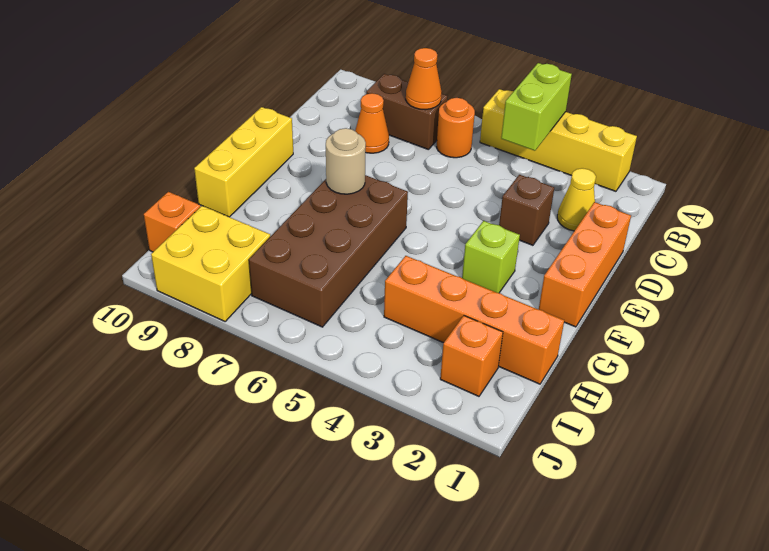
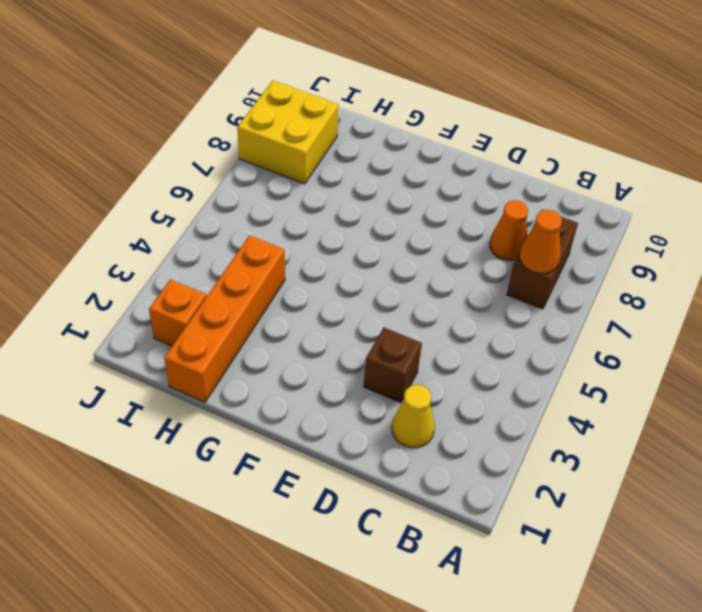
none -> yellow 1x4 brick [480,89,637,191]
none -> orange 1x1 round brick [437,98,475,158]
none -> orange 1x3 brick [539,202,631,327]

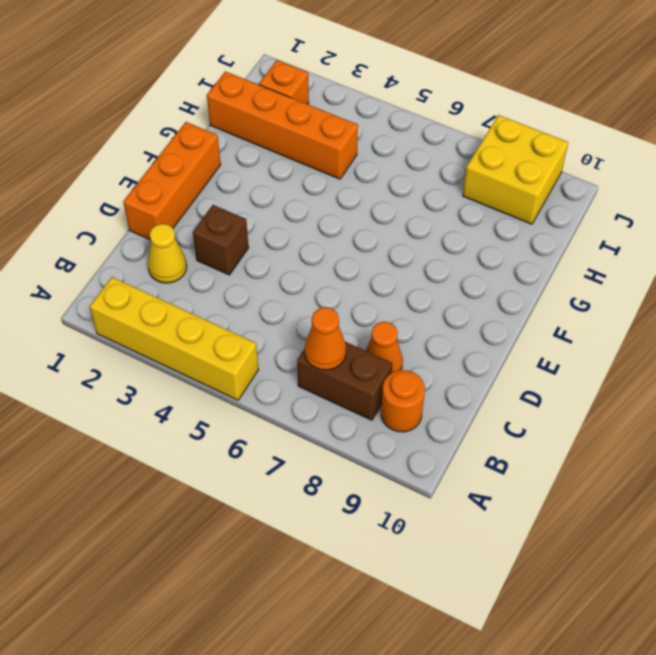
orange 1x1 round brick [381,370,425,432] -> orange 1x1 round brick moved to [437,98,475,158]
none -> yellow 1x3 brick [194,107,293,217]
none -> lime 1x1 brick [462,221,520,293]
none -> brown 2x4 brick [249,175,408,327]

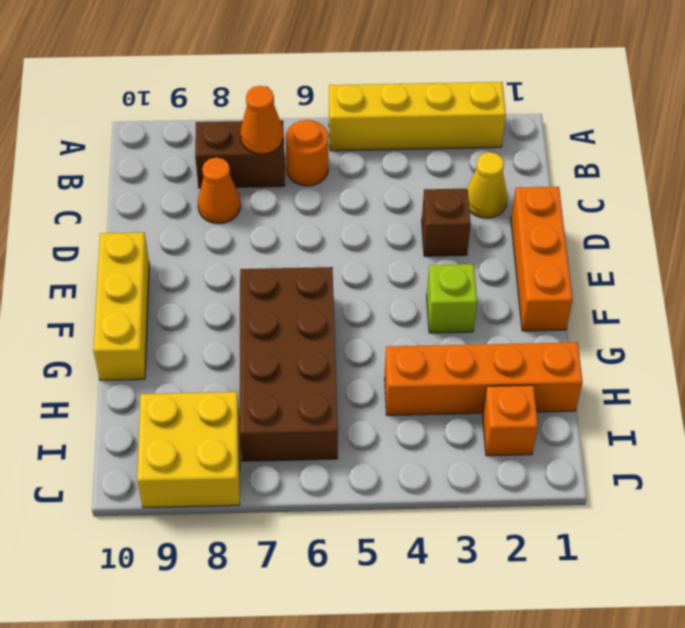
none -> orange 1x1 brick [144,192,201,252]
none -> lime 1x2 brick [501,63,572,151]
none -> tan 1x1 round brick [326,128,366,194]

